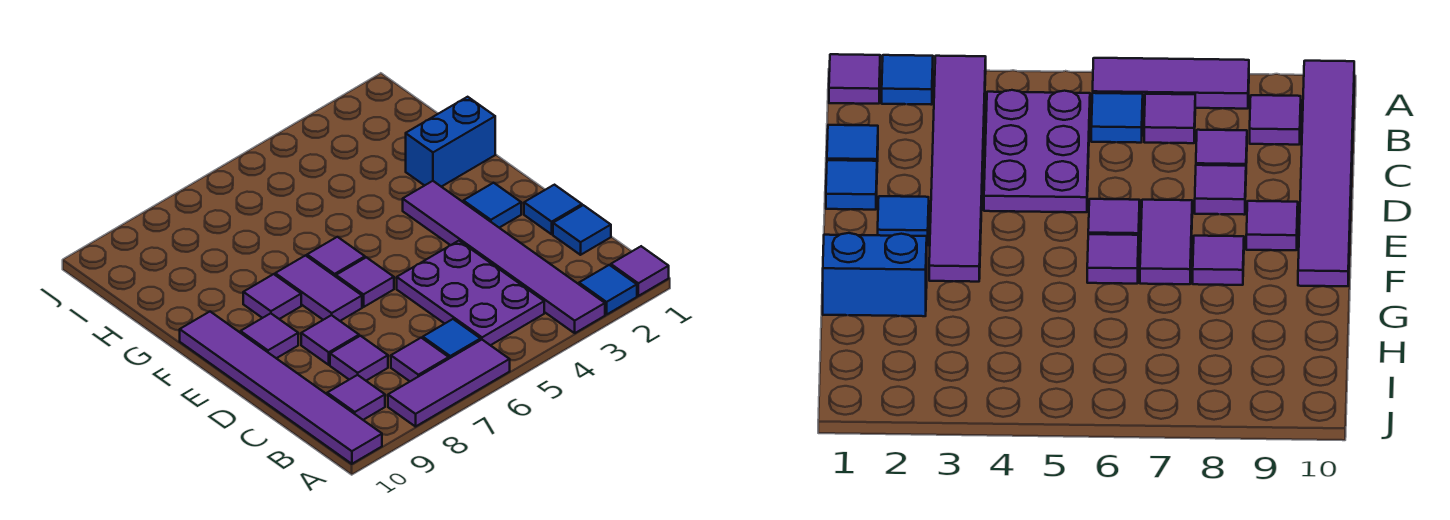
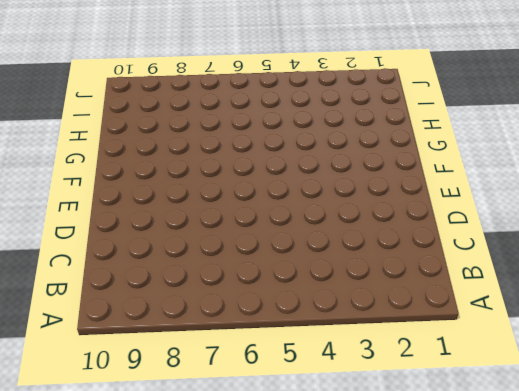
none -> purple 1x1 tile [611,246,669,296]
none -> blue 1x1 tile [579,265,637,315]
none -> purple 1x6 tile [403,181,605,333]

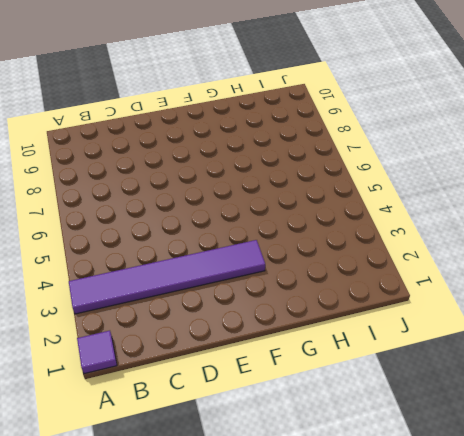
none -> blue 1x1 tile [579,265,637,315]
none -> purple 1x3 tile [388,340,510,427]
none -> purple 1x6 tile [180,312,382,464]

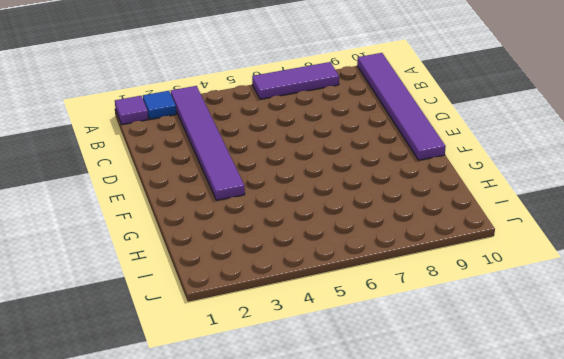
none -> purple 2x3 plate [397,241,544,345]
none -> blue 1x1 tile [423,319,481,358]
none -> purple 1x1 tile [391,338,449,381]

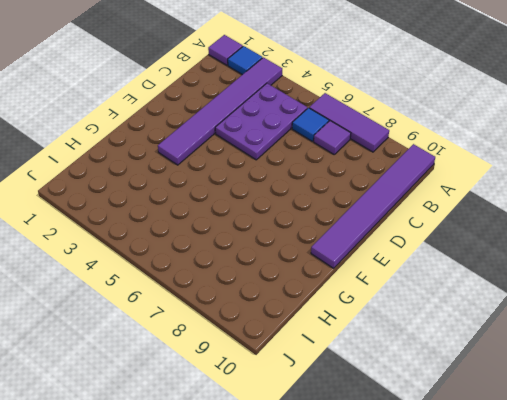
none -> purple 1x1 tile [327,375,385,420]
none -> blue 1x1 tile [553,205,611,255]
none -> purple 1x1 tile [330,336,388,381]

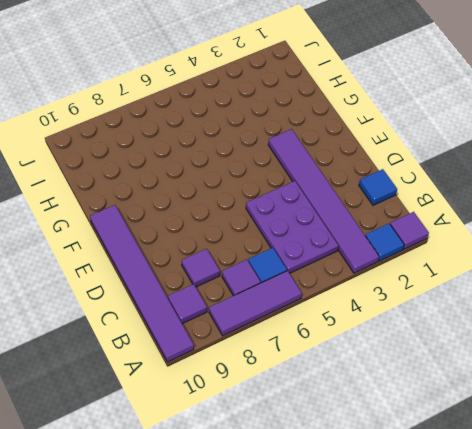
none -> blue 1x1 tile [524,185,582,234]
none -> purple 1x1 tile [301,315,359,365]
none -> blue 1x1 tile [463,183,521,228]

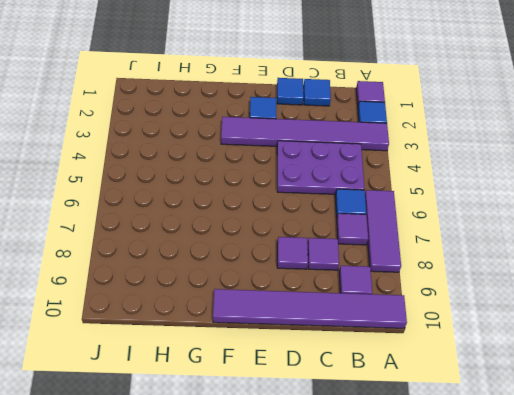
none -> purple 1x1 tile [336,257,394,307]
none -> purple 1x2 tile [275,256,362,321]
none -> purple 1x1 tile [240,313,298,358]

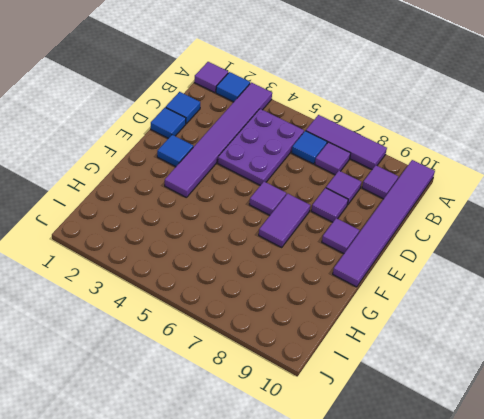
none -> purple 1x1 tile [307,237,365,277]
none -> purple 1x1 tile [243,274,301,319]
none -> blue 1x2 brick [406,97,495,187]

